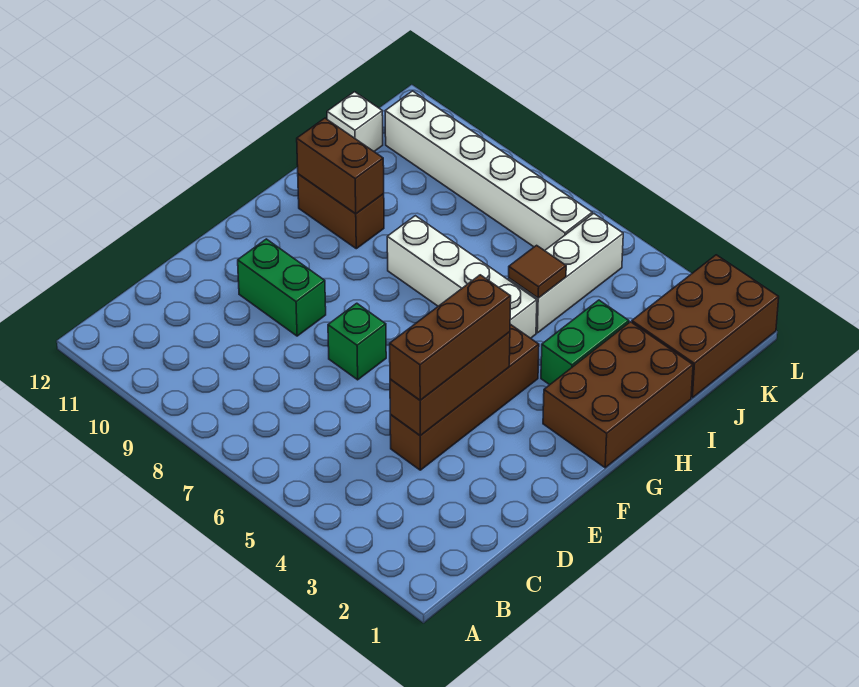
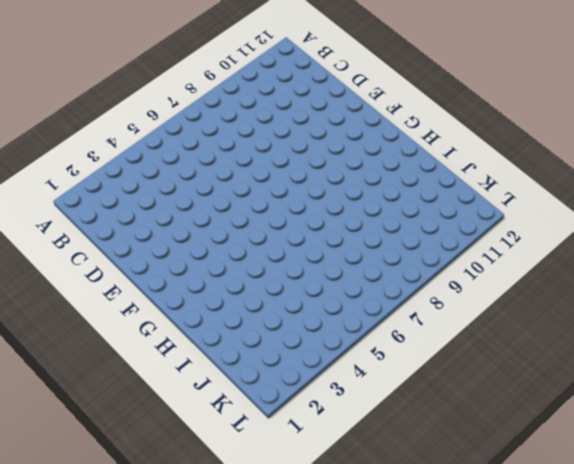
none -> brown 1x4 brick [390,324,539,470]
none -> green 1x1 brick [328,303,386,380]
none -> green 1x2 brick [238,239,326,336]

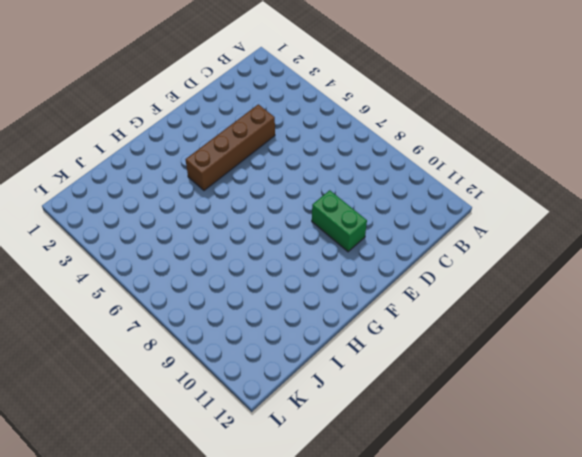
none -> green 1x1 brick [328,303,386,380]
none -> brown 2x3 brick [543,322,693,468]
none -> green 1x2 brick [541,300,629,385]

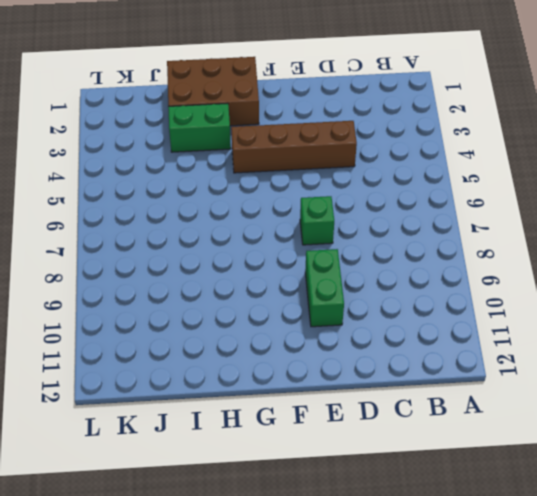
none -> white 1x4 brick [387,216,537,338]
none -> brown 1x2 brick [298,174,384,249]
none -> white 1x3 brick [509,213,623,333]

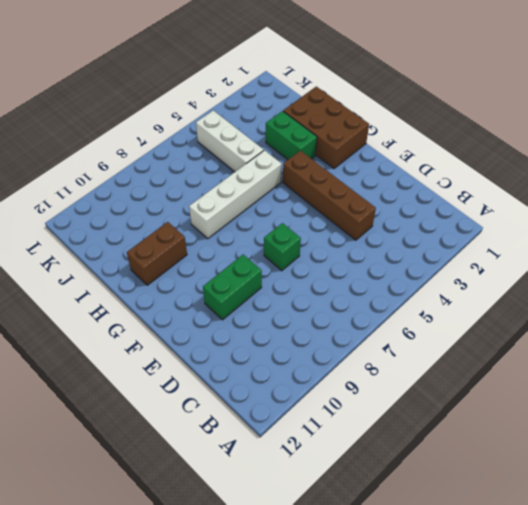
none -> brown 2x3 brick [632,255,779,398]
none -> white 1x1 brick [327,92,383,151]
none -> white 1x6 brick [385,91,592,251]

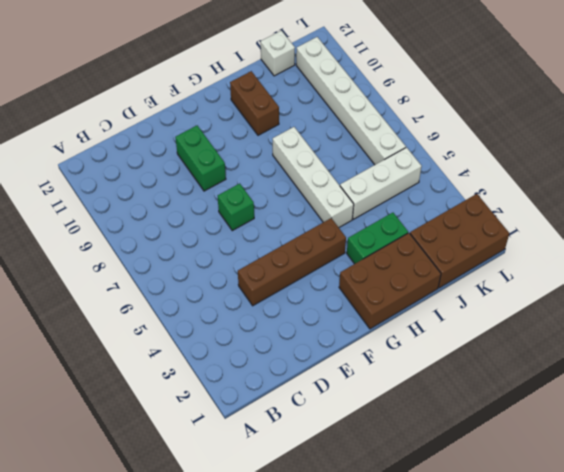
none -> brown 1x3 brick [390,332,510,436]
none -> brown 1x2 brick [297,118,384,214]
none -> brown 1x1 tile [509,245,566,298]

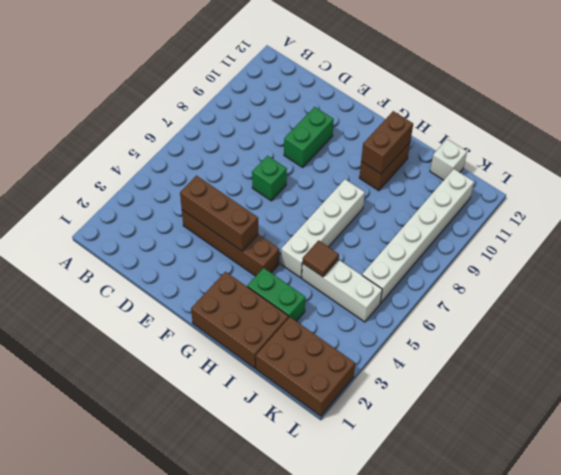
none -> brown 1x3 brick [390,275,511,400]

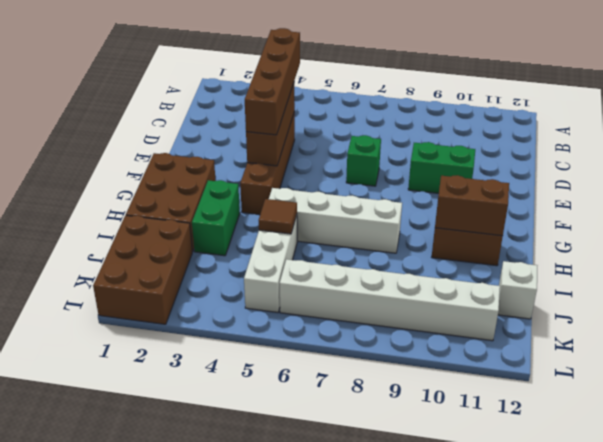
brown 1x4 brick [245,28,300,135] -> brown 1x3 brick [390,275,511,400]

